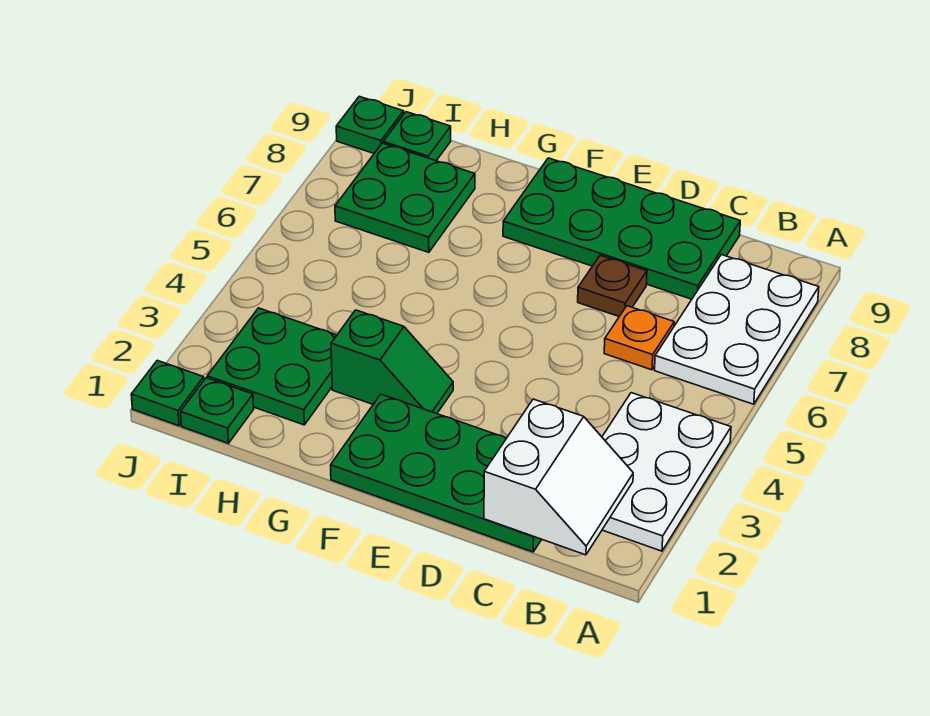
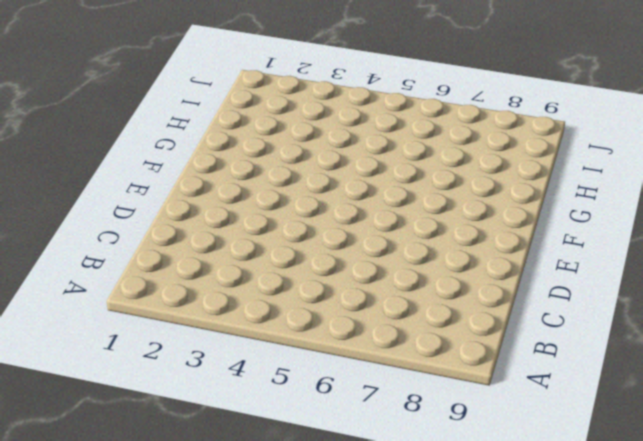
none -> white 2x3 plate [602,393,731,551]
none -> white 2x3 plate [655,255,819,404]
none -> green 2x4 plate [331,394,542,552]

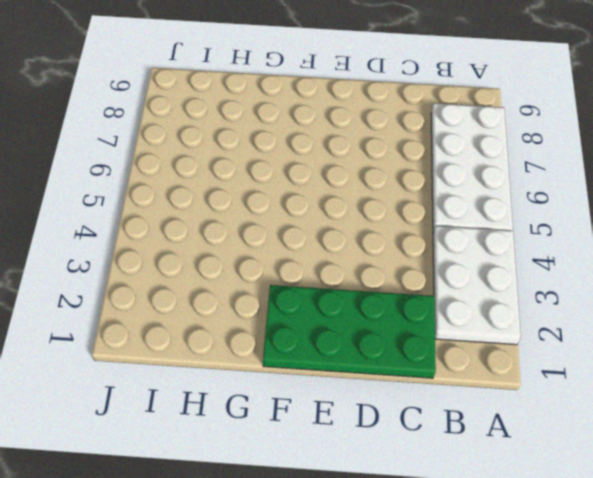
white 2x4 plate [431,103,513,232] -> white 2x3 plate [655,255,819,404]
none -> orange 1x1 plate [604,306,674,370]
none -> green 2x4 plate [503,158,740,299]
none -> brown 1x1 plate [578,255,647,316]

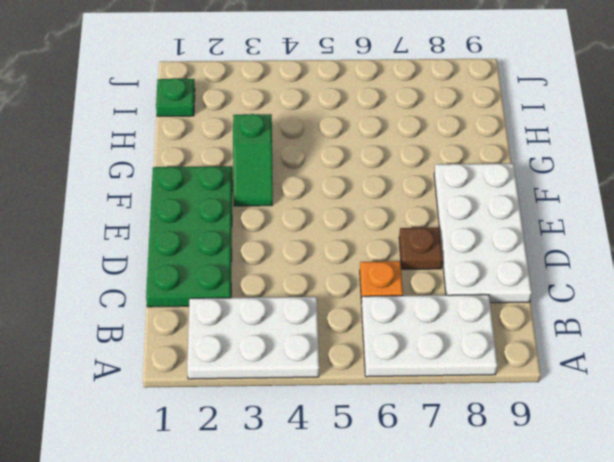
white 2x4 plate [434,164,532,303] -> green 2x4 plate [503,158,740,299]
none -> green 2x2 plate [207,308,337,425]
none -> green 2x2 plate [335,143,475,252]
none -> green 1x1 plate [383,112,451,161]

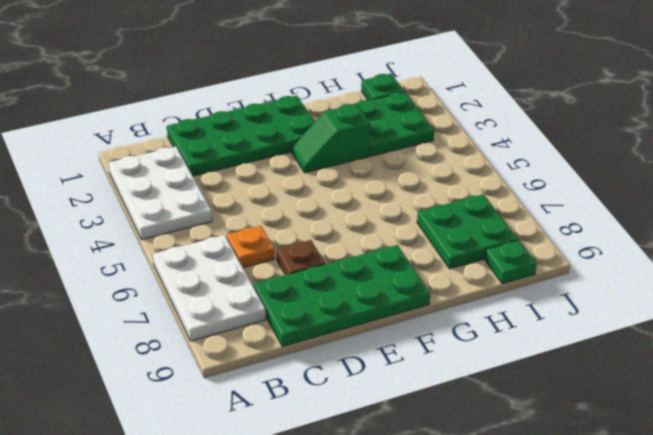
none -> green 1x1 plate [131,360,204,426]
none -> green 1x1 plate [336,96,404,153]
none -> white 2x2 slope [484,399,633,555]

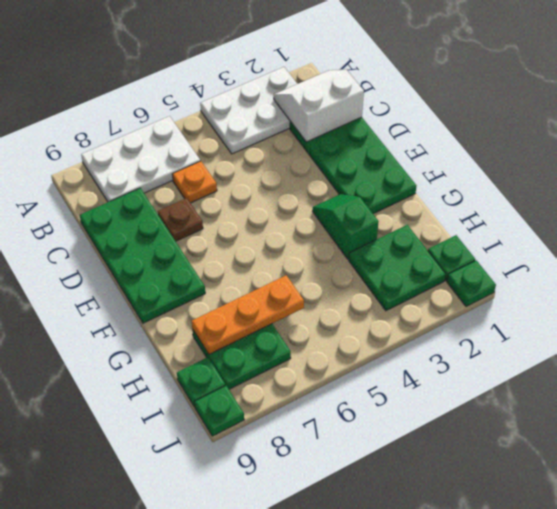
orange 1x3 plate [192,275,304,354] -> none

